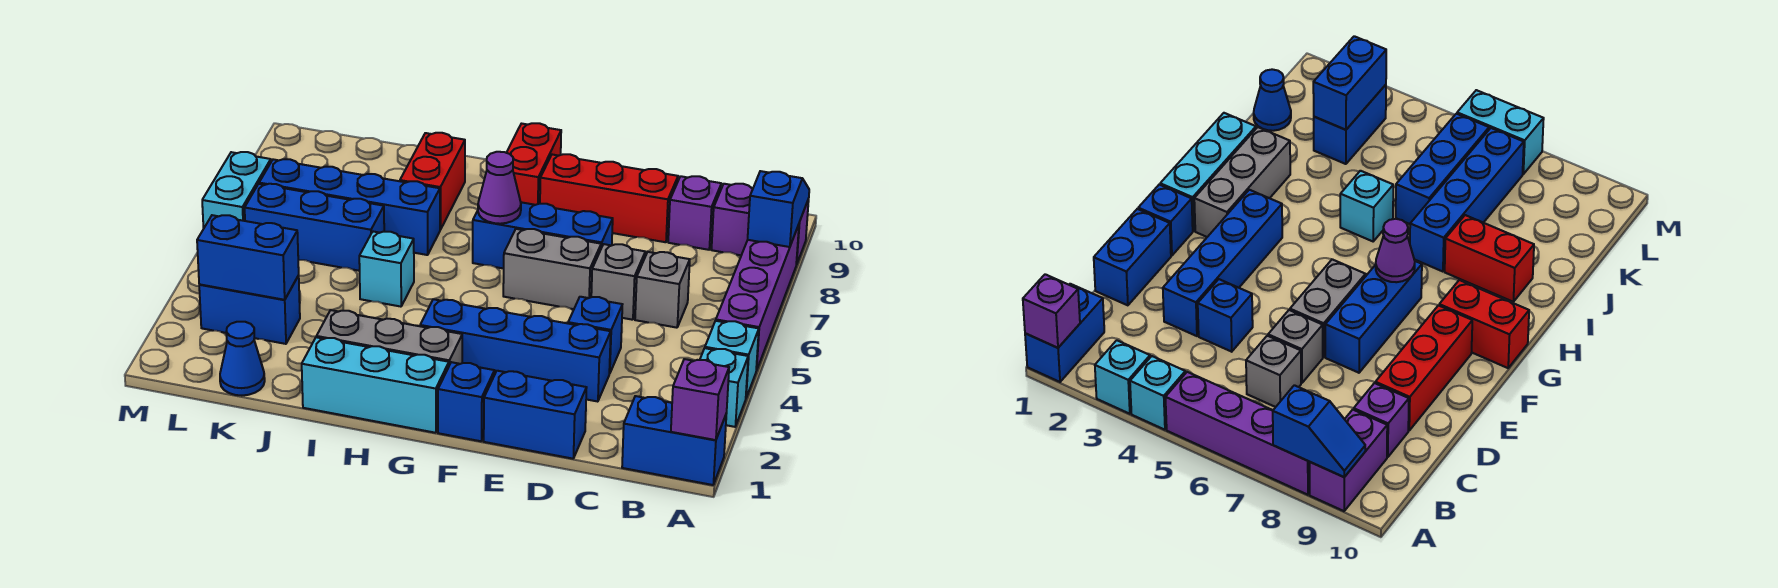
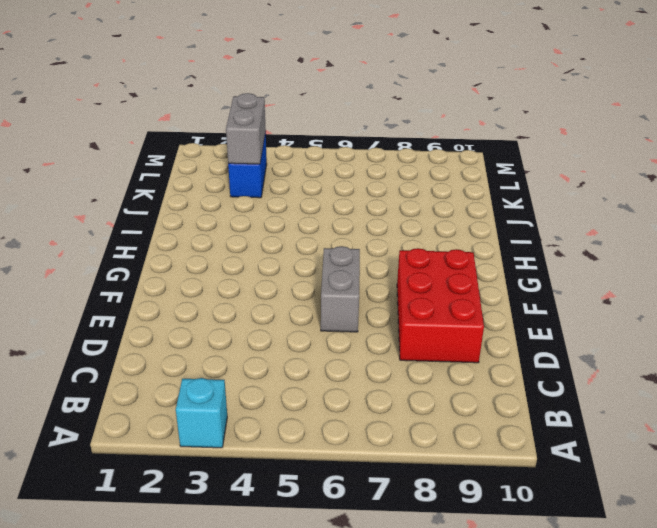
red 2x3 brick [397,248,484,363] -> red 1x3 brick [540,154,678,242]
grey 1x2 brick [226,93,266,164] -> blue 1x2 brick [197,215,299,300]
none -> blue 1x2 brick [622,396,727,485]
none -> cyan 1x1 brick [705,321,759,397]
none -> purple 1x4 brick [716,225,799,371]

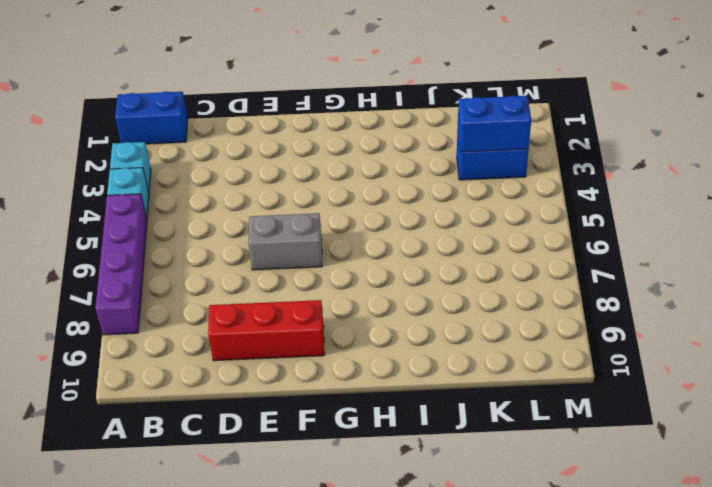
none -> purple 1x2 brick [712,184,809,265]
none -> grey 1x1 brick [635,252,690,328]
none -> purple 1x1 brick [668,176,721,250]

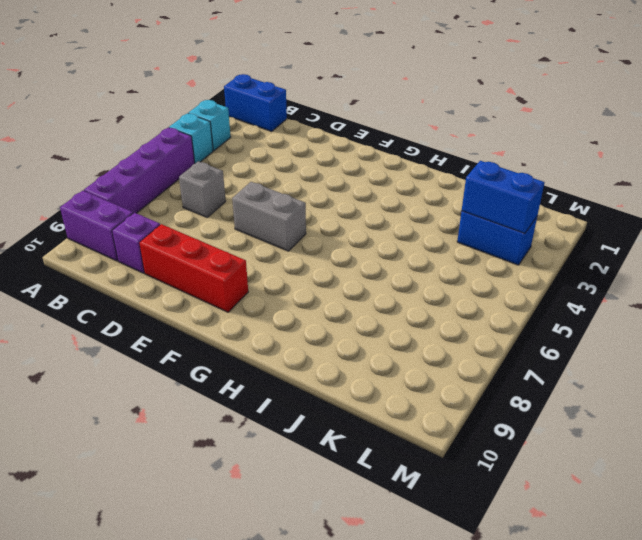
none -> blue 1x2 brick [484,371,587,459]
none -> blue 1x4 brick [420,299,611,402]
none -> blue 1x1 brick [568,297,622,374]

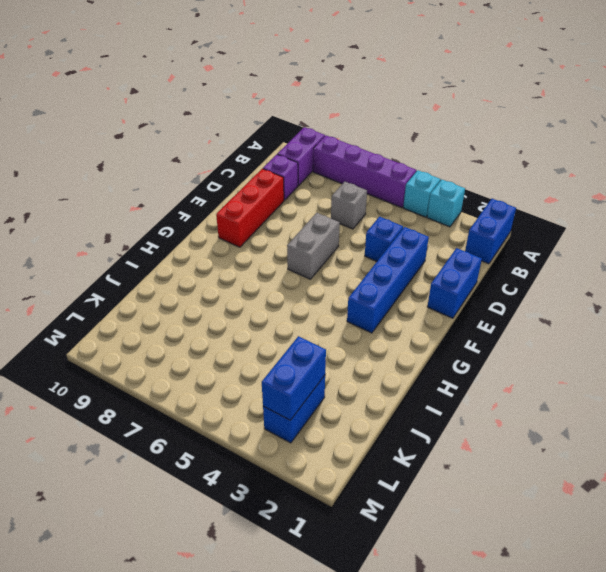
none -> grey 1x1 brick [591,244,645,320]
none -> blue 1x3 brick [473,202,613,269]
none -> blue 1x1 brick [438,362,495,441]

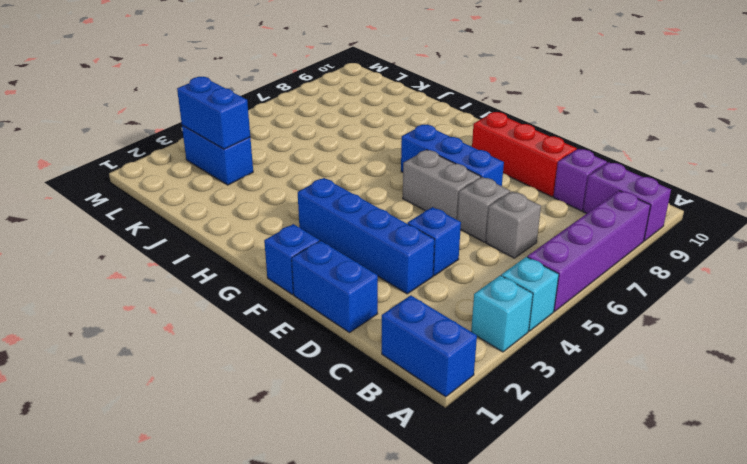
none -> cyan 1x3 brick [302,337,449,433]
none -> grey 1x3 brick [317,310,462,365]
none -> red 1x2 brick [507,123,561,205]

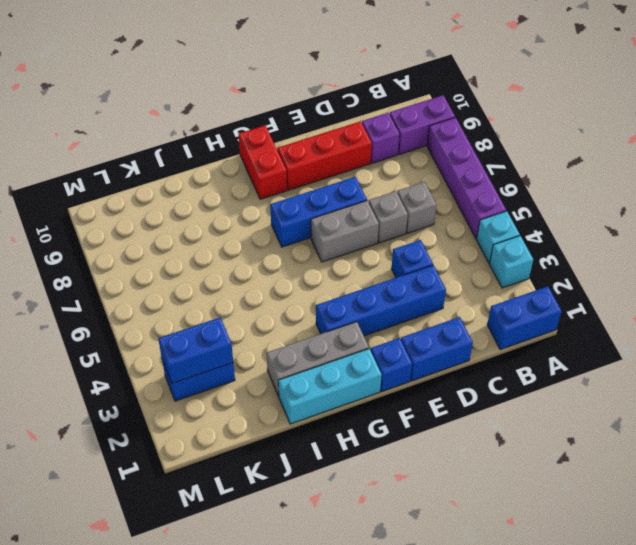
none -> cyan 1x1 brick [359,232,414,307]
none -> blue 1x4 brick [259,159,440,255]
none -> red 1x2 brick [400,133,465,230]

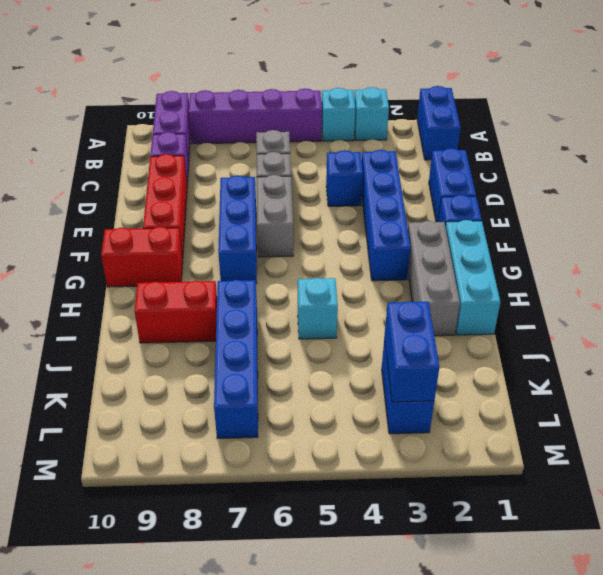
none -> blue 1x3 brick [245,184,384,271]
none -> blue 1x1 cone [220,322,265,396]
none -> cyan 1x2 brick [202,152,271,228]

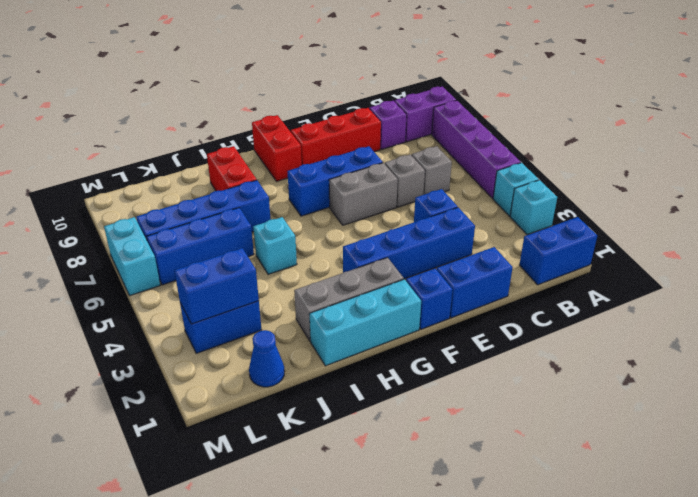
none -> purple 1x1 brick [671,359,729,440]
none -> blue 1x2 slope [748,171,809,247]
none -> purple 1x1 cone [478,152,521,224]

